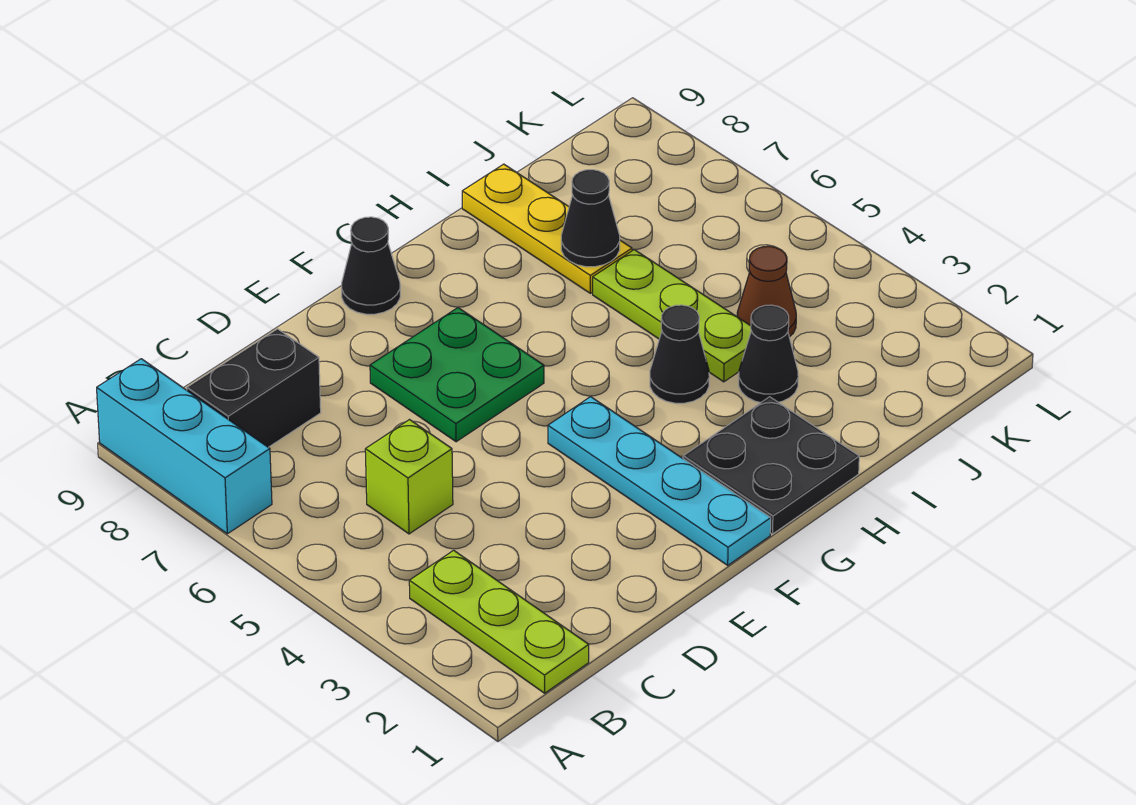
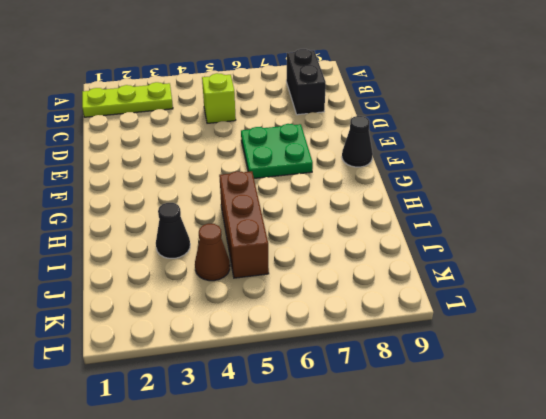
brown 1x3 brick [219,171,269,278] -> lime 1x3 plate [593,250,751,382]
none -> cyan 1x3 brick [97,359,272,534]
none -> cyan 1x4 plate [548,397,771,565]
none -> black 2x2 plate [683,397,859,534]

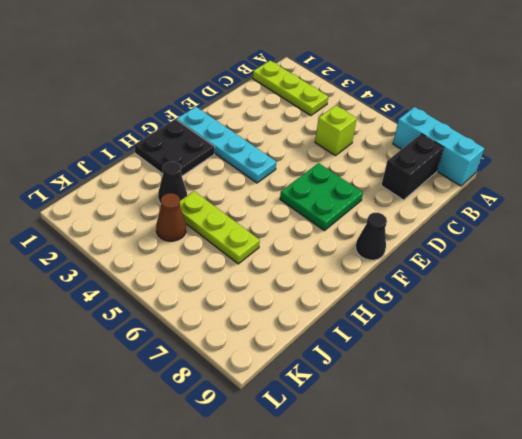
none -> black 1x1 cone [650,305,709,403]
none -> yellow 1x3 plate [462,164,632,293]
none -> black 1x1 cone [561,170,620,267]

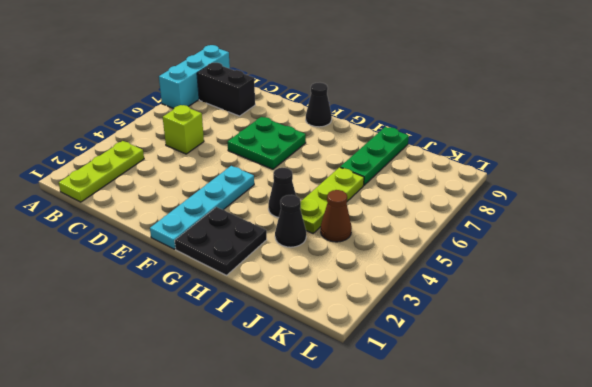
green 1x3 plate [340,127,409,185] -> yellow 1x3 plate [462,164,632,293]
none -> black 1x1 cone [561,170,620,267]

